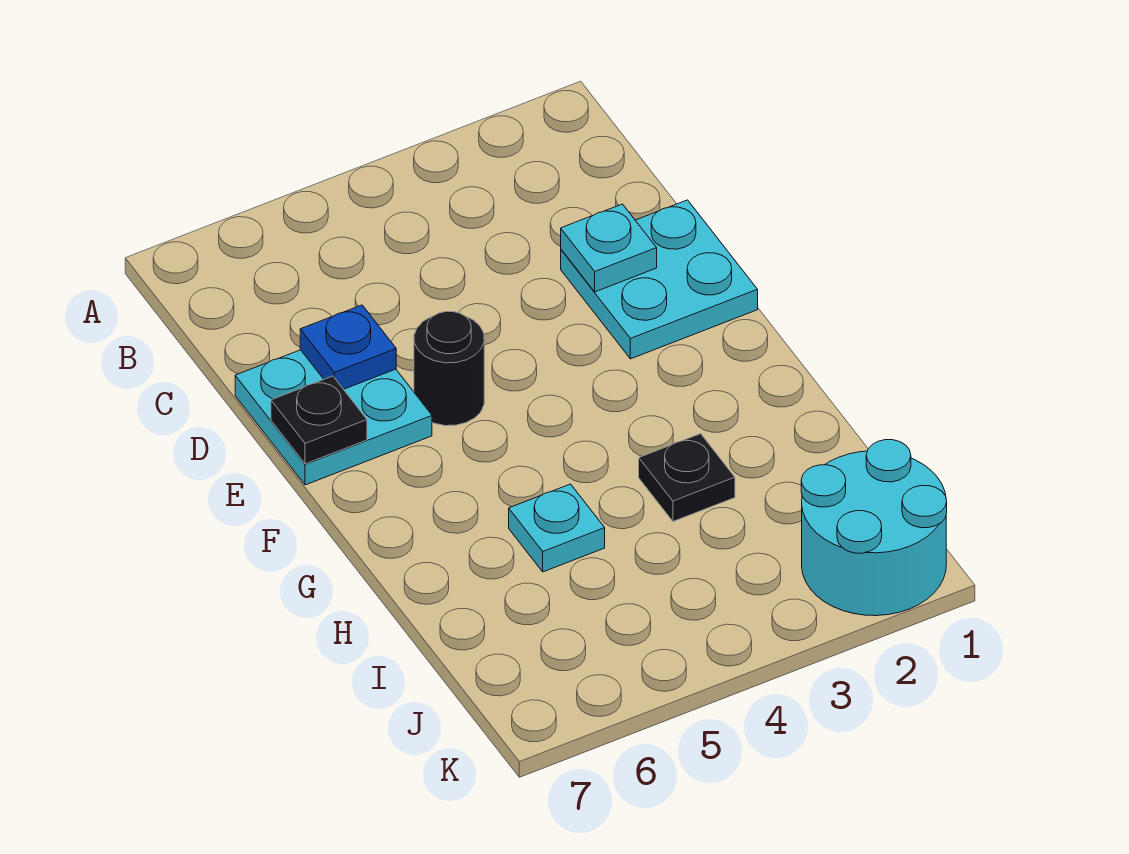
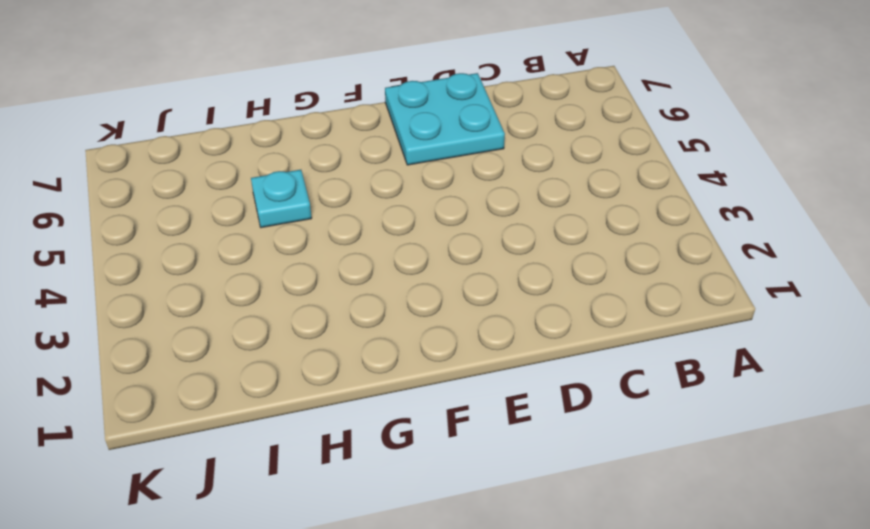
none -> cyan 2x2 plate [561,200,758,359]
none -> black 1x1 round brick [414,312,484,426]

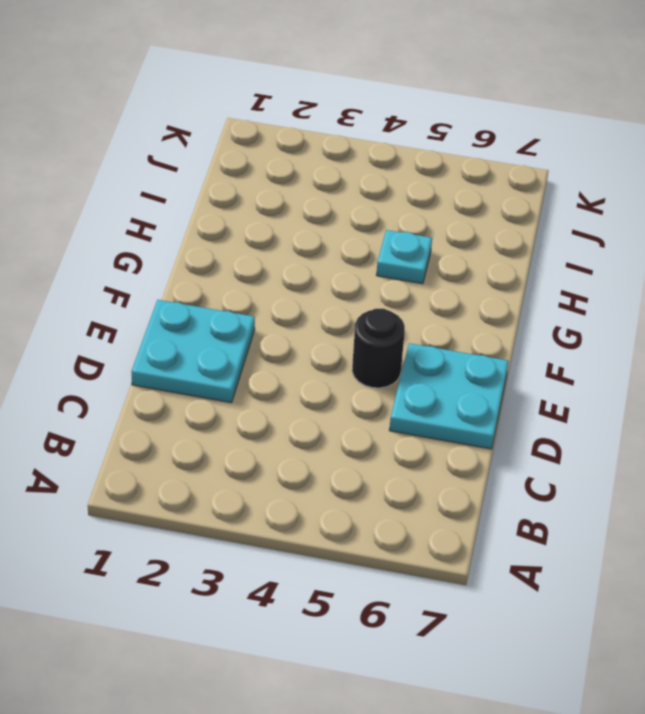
none -> black 1x1 plate [639,434,735,521]
none -> cyan 2x2 round brick [801,440,947,616]

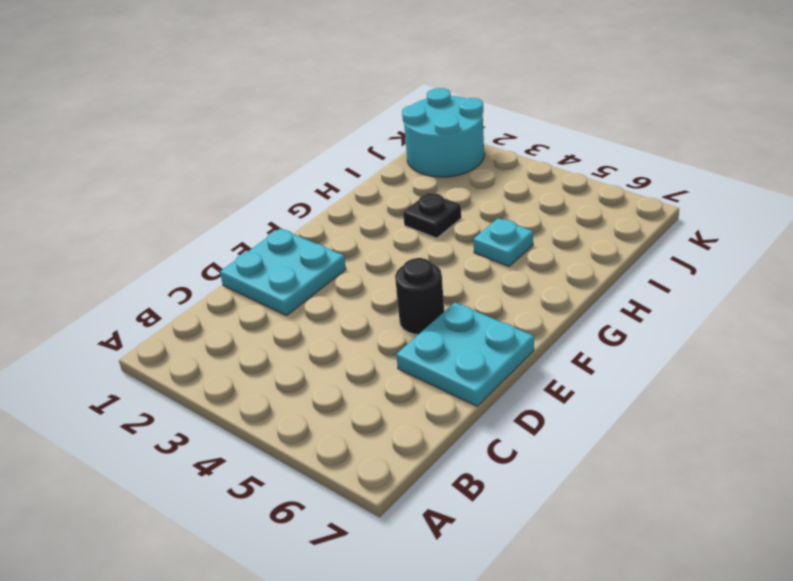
none -> cyan 1x1 plate [561,204,657,292]
none -> blue 1x1 plate [300,305,396,389]

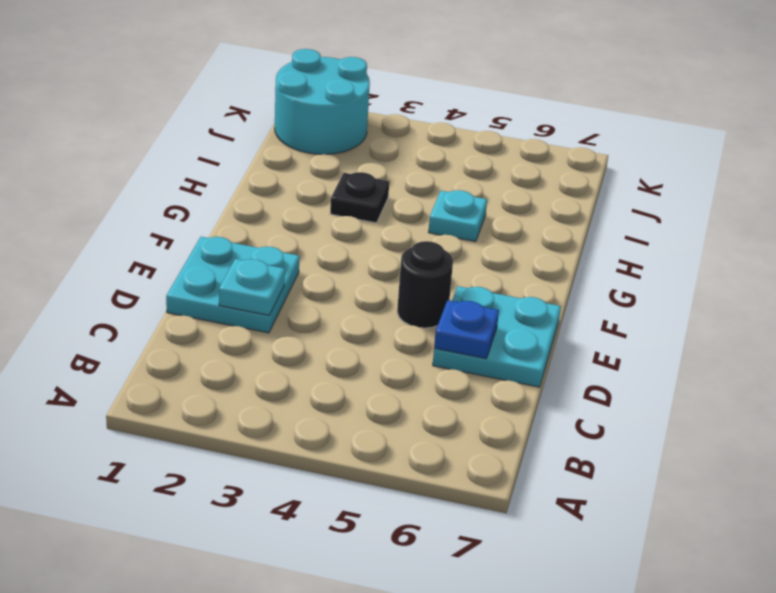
none -> black 1x1 plate [271,376,367,464]

